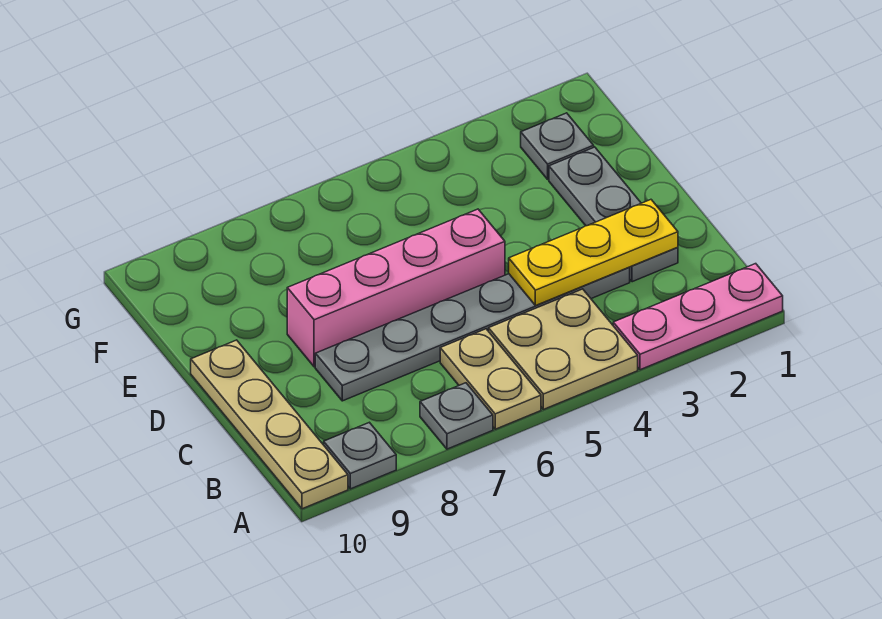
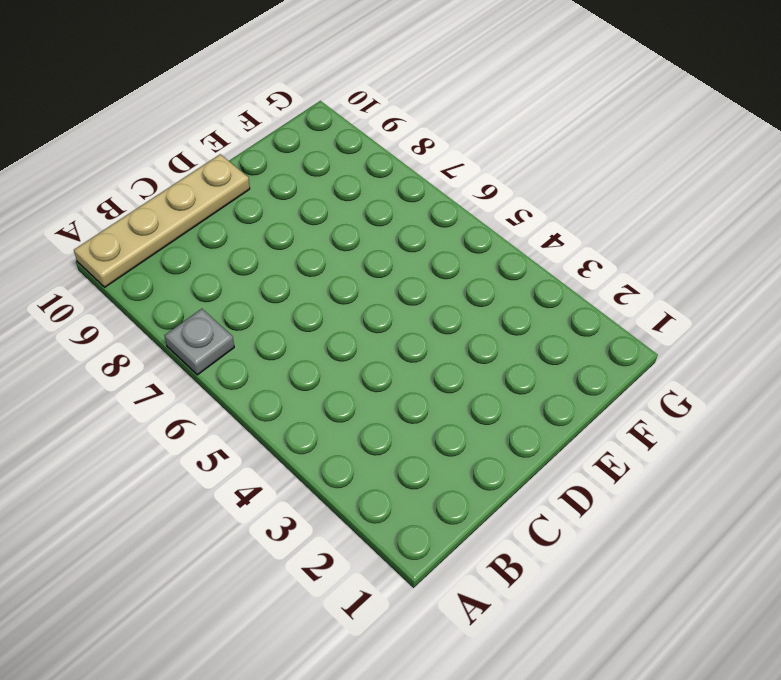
none -> pink 1x3 plate [613,264,783,370]
none -> tan 2x2 plate [489,289,638,409]

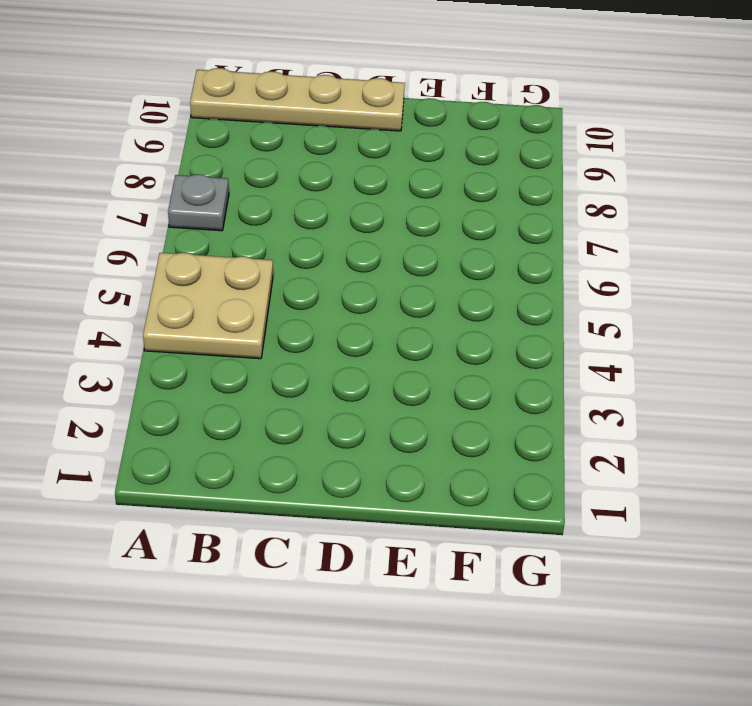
none -> pink 1x3 plate [613,264,783,370]
none -> tan 1x2 plate [440,329,541,429]

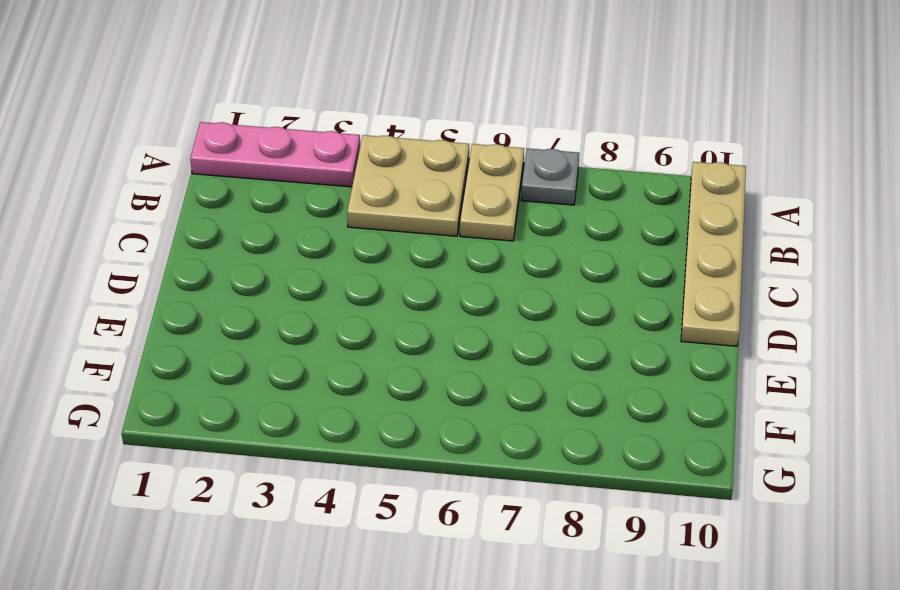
none -> grey 1x1 plate [324,422,396,489]
none -> grey 1x3 plate [549,147,678,282]

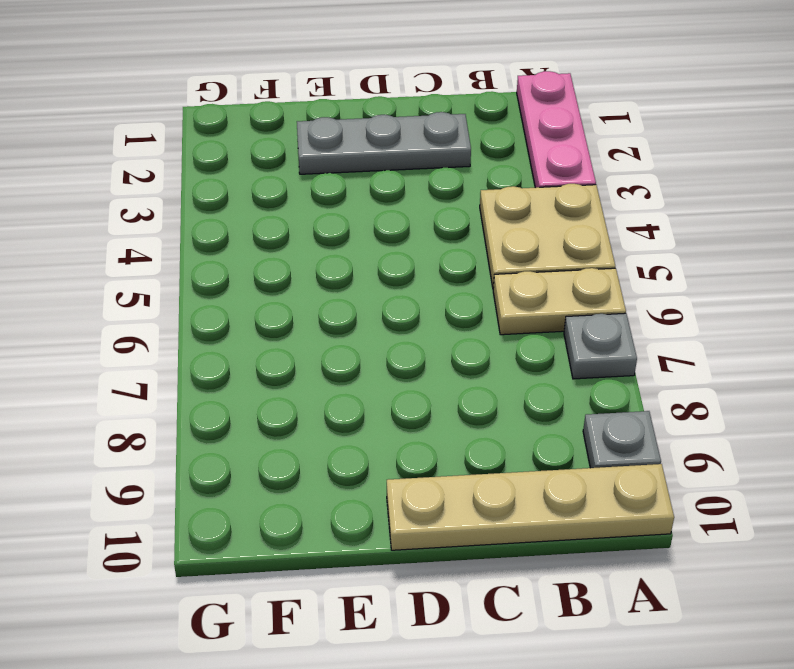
none -> grey 1x6 plate [315,267,630,401]
none -> pink 1x4 brick [287,209,505,367]

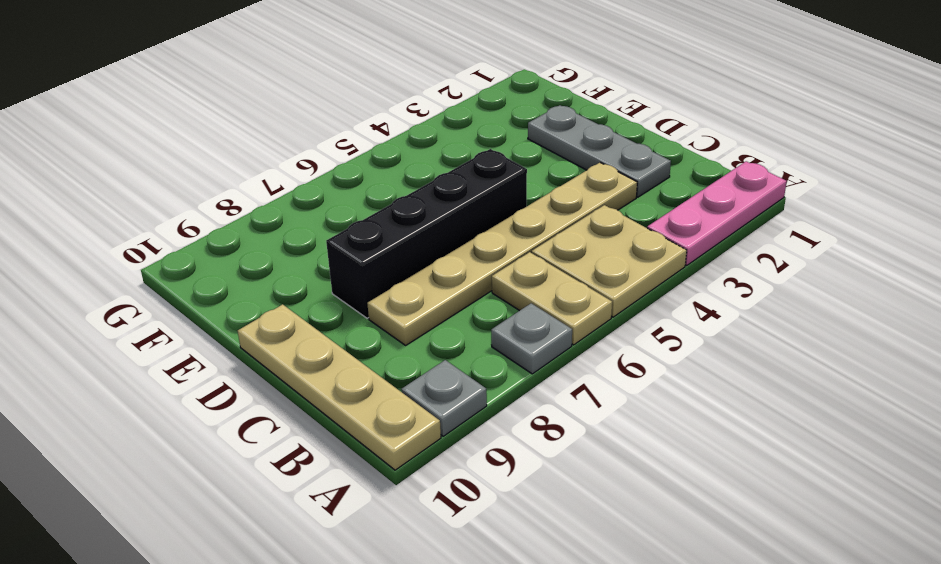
tan 1x6 plate [367,163,637,345] -> grey 1x6 plate [315,267,630,401]
black 1x4 brick [326,149,527,318] -> pink 1x4 brick [287,209,505,367]
none -> grey 1x1 plate [521,113,594,179]
none -> yellow 1x3 plate [509,200,678,306]

